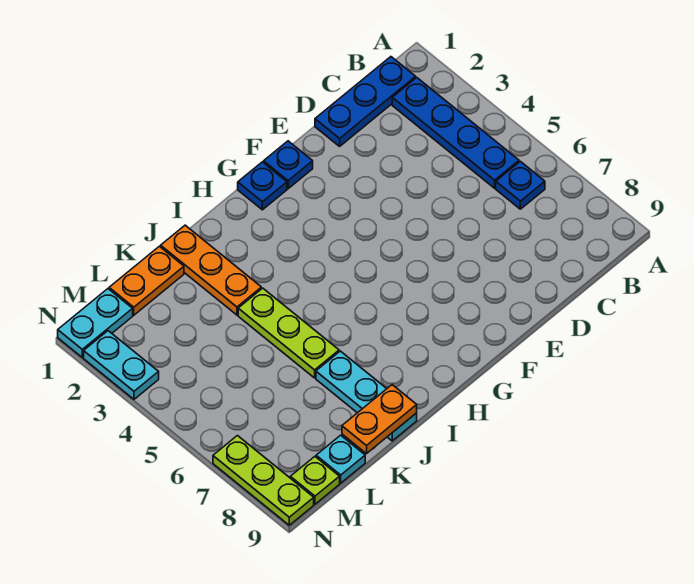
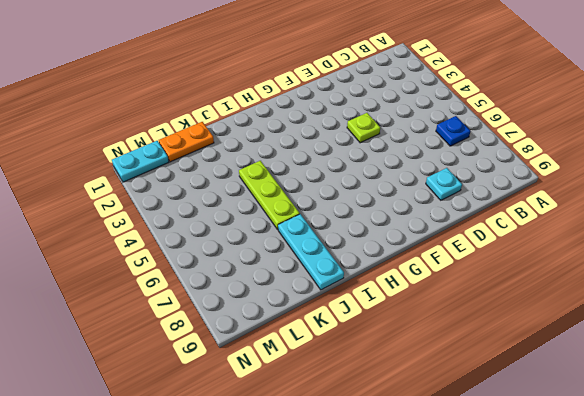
cyan 1x1 plate [426,168,462,200] -> cyan 1x1 plate moved to [316,435,365,483]
lime 1x1 plate [347,113,380,143] -> lime 1x1 plate moved to [290,457,340,504]
none -> blue 1x3 plate [315,57,416,146]
none -> blue 1x4 plate [392,78,519,188]
none -> blue 1x1 plate [264,141,313,189]

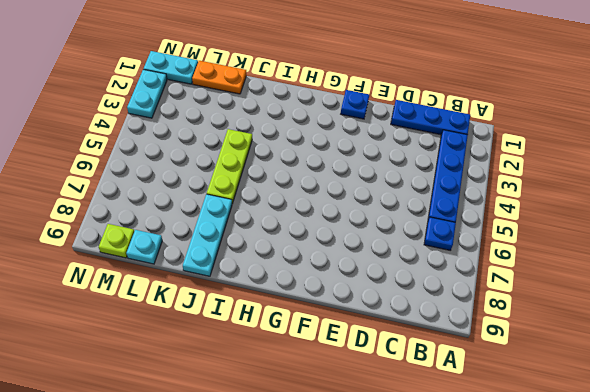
none -> blue 1x1 plate [238,162,287,210]
none -> orange 1x3 plate [161,225,261,315]
none -> lime 1x3 plate [213,436,314,525]

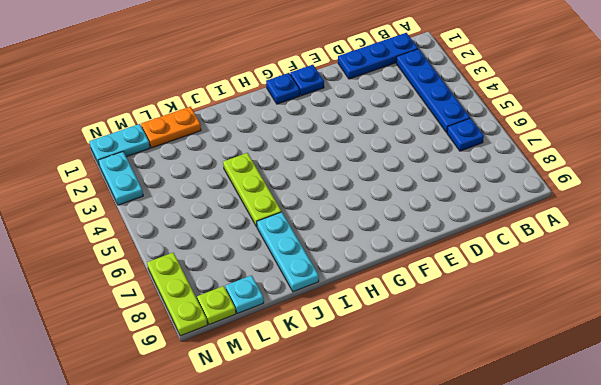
none -> orange 1x3 plate [161,225,261,315]
none -> orange 1x2 plate [342,385,417,454]

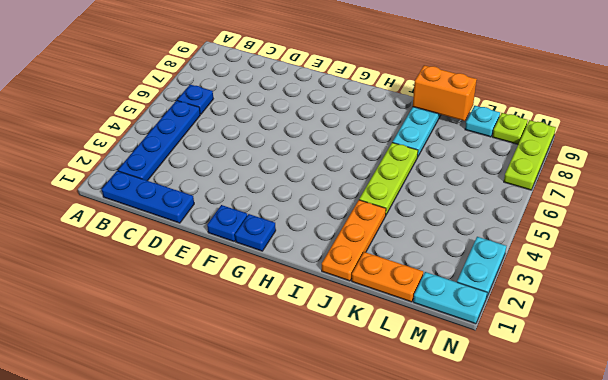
orange 1x2 brick [413,65,477,121] -> orange 1x2 plate [342,385,417,454]

